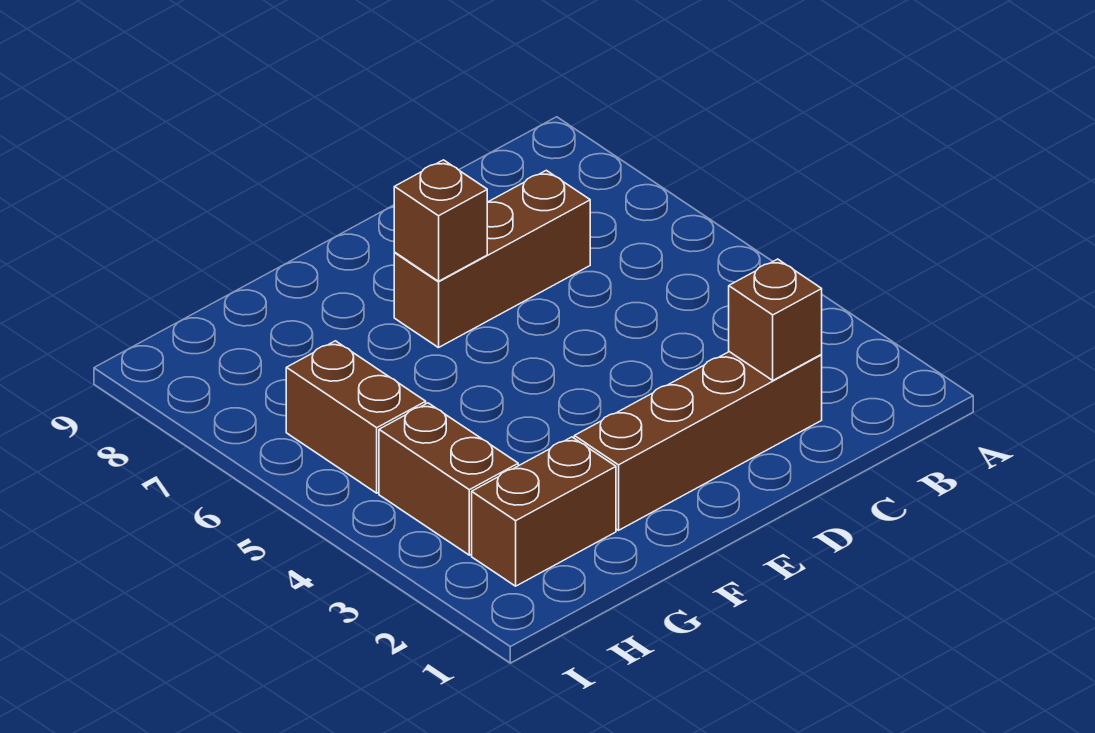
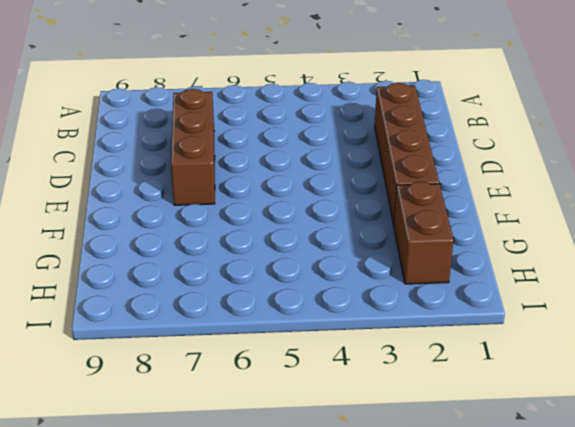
none -> brown 1x2 brick [379,403,518,555]
none -> brown 1x2 brick [286,341,426,493]

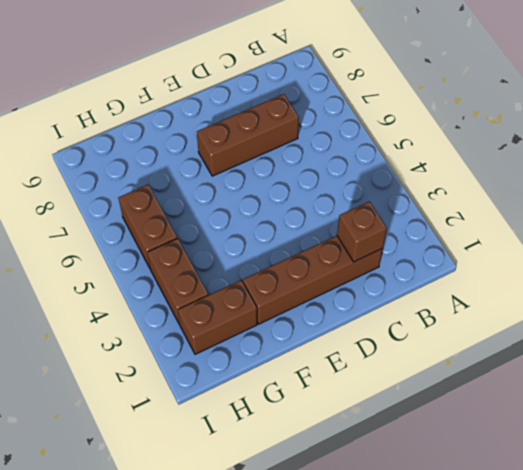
none -> brown 1x1 brick [394,160,487,281]

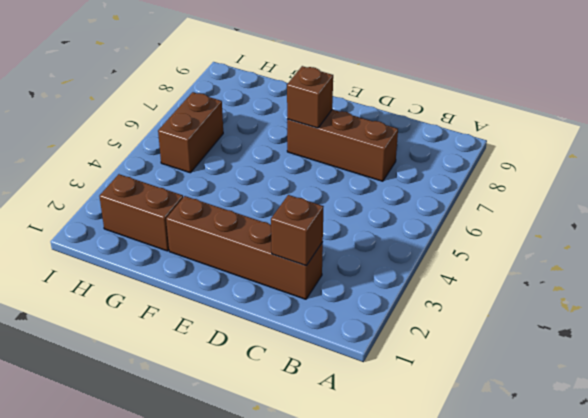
none -> brown 1x2 brick [379,403,518,555]

